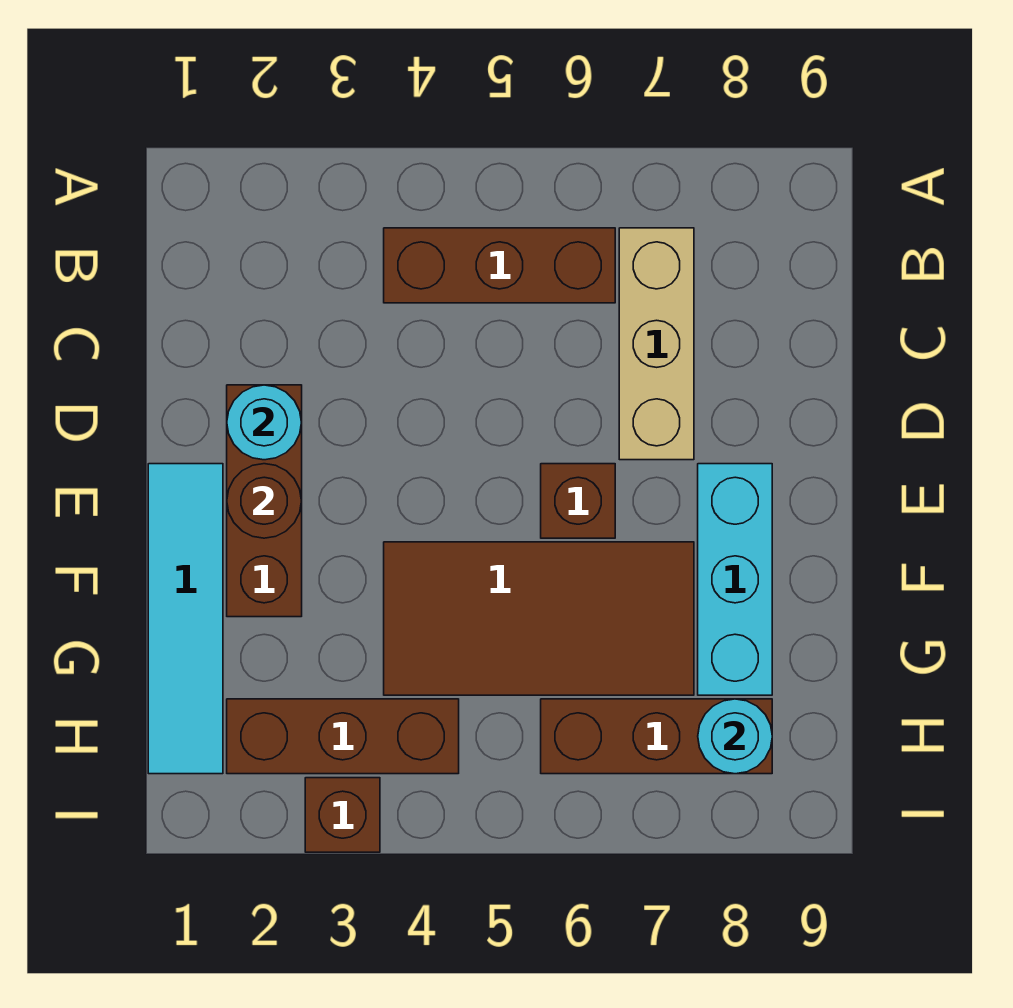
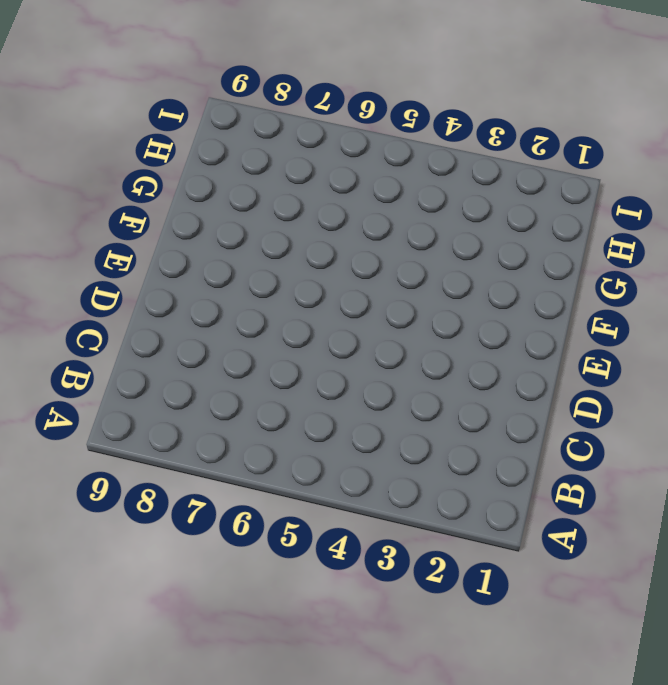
none -> brown 1x3 brick [384,228,615,303]
none -> tan 1x3 brick [619,228,694,460]
none -> brown 1x3 brick [227,385,302,617]

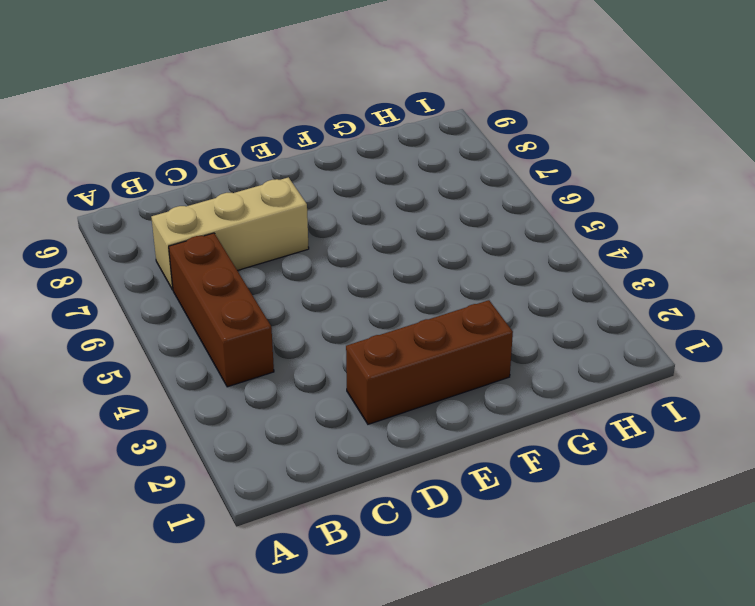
none -> cyan 1x4 tile [148,464,223,774]
none -> brown 1x1 brick [541,464,615,538]
none -> cyan 1x3 brick [698,464,772,695]

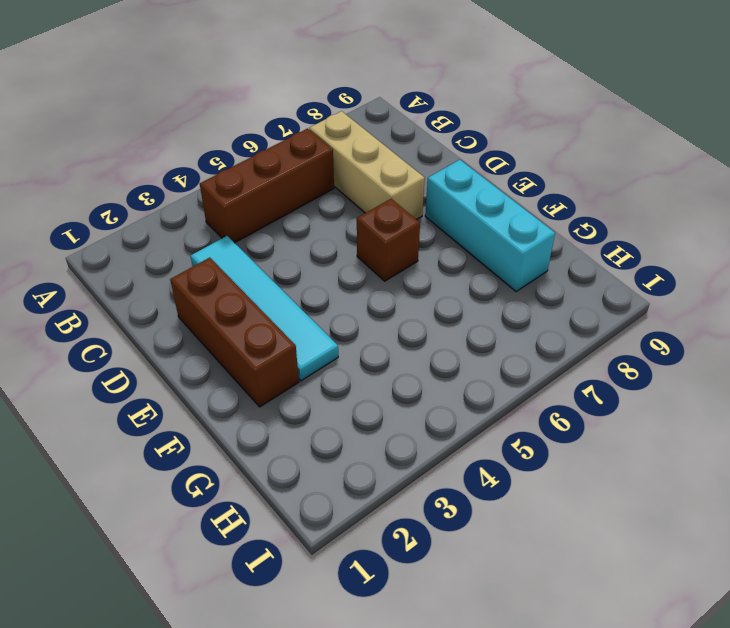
cyan 1x4 tile [191,236,338,381] -> cyan 1x4 tile moved to [148,464,223,774]
none -> brown 2x4 tile [384,542,694,695]
none -> brown 1x3 brick [227,699,459,774]
none -> brown 1x3 brick [541,699,772,774]

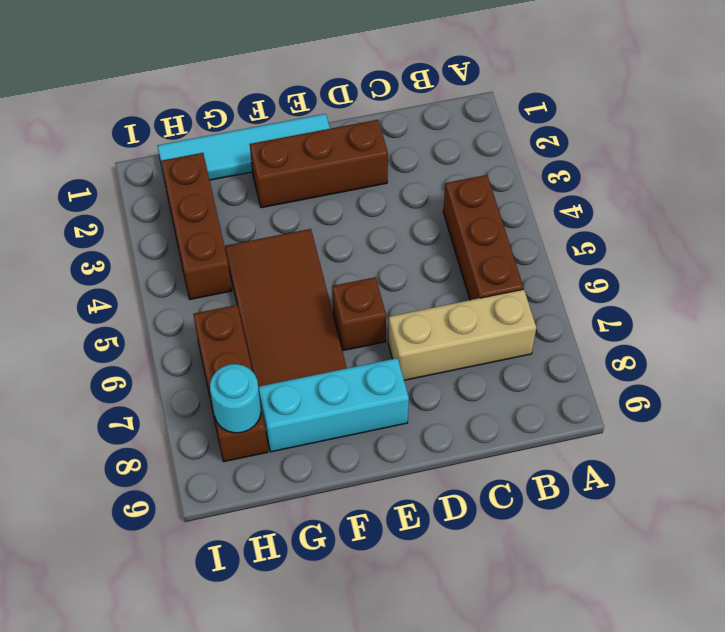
none -> brown 1x1 brick [305,778,380,852]
none -> cyan 1x1 round brick [227,385,302,460]
none -> brown 1x1 round brick [227,464,302,538]

